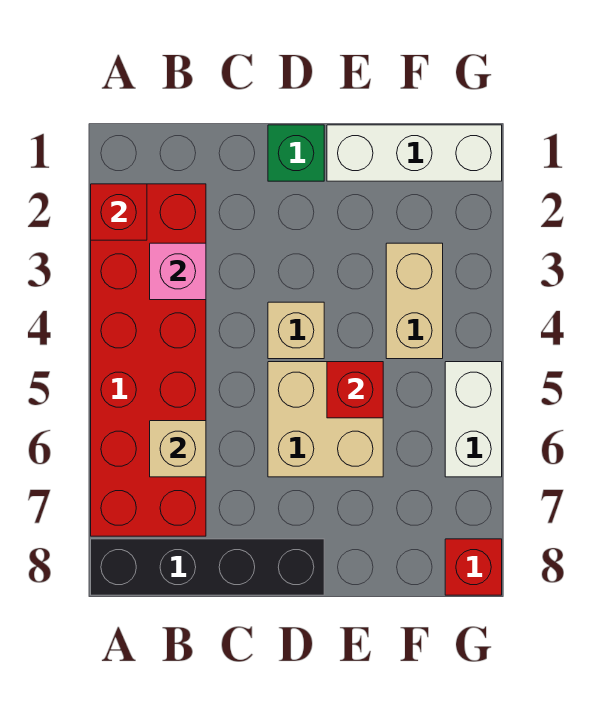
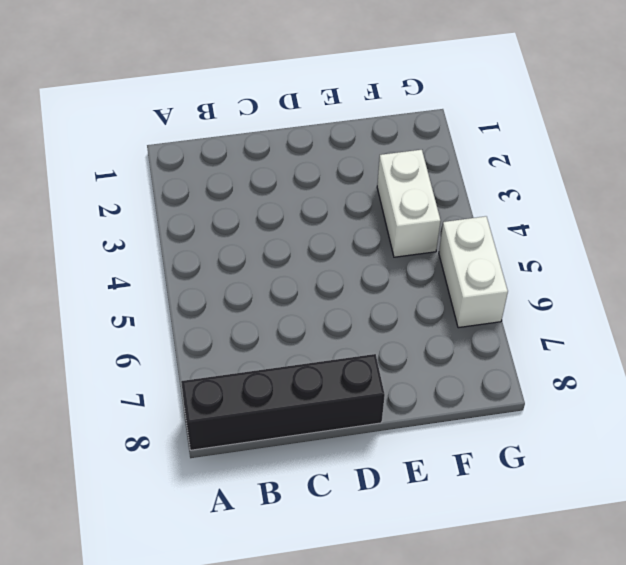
white 1x2 brick [377,150,441,257] -> tan 1x2 brick [386,243,443,359]
none -> red 2x6 brick [91,184,206,536]
none -> green 1x1 brick [268,125,324,181]
none -> tan 1x1 brick [268,302,324,359]

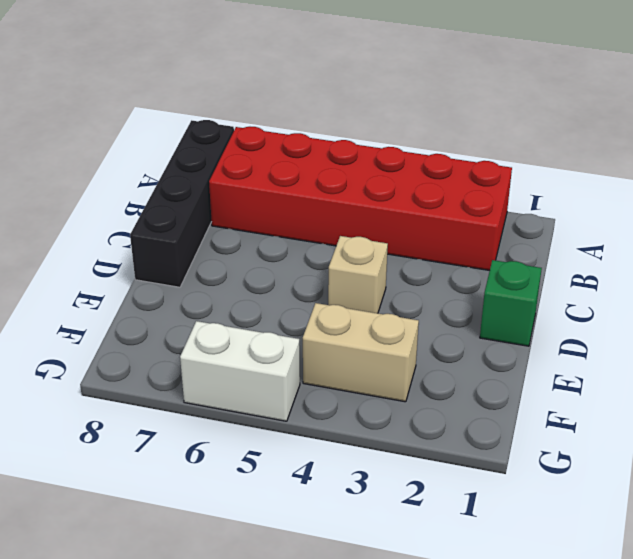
none -> tan 2x2 brick [268,362,383,477]
none -> white 1x3 brick [327,125,502,181]
none -> red 1x1 brick [445,539,502,595]

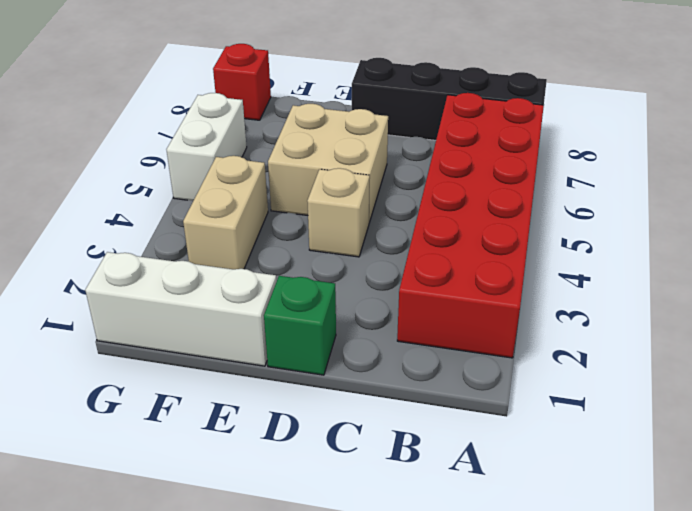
none -> red 1x1 brick [91,184,147,240]
none -> pink 1x1 brick [150,243,206,300]
none -> tan 1x1 brick [150,421,206,477]

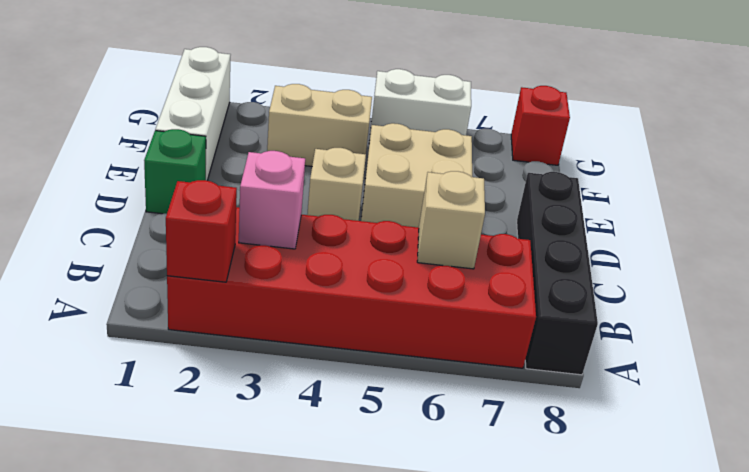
none -> red 1x1 brick [327,362,383,418]

